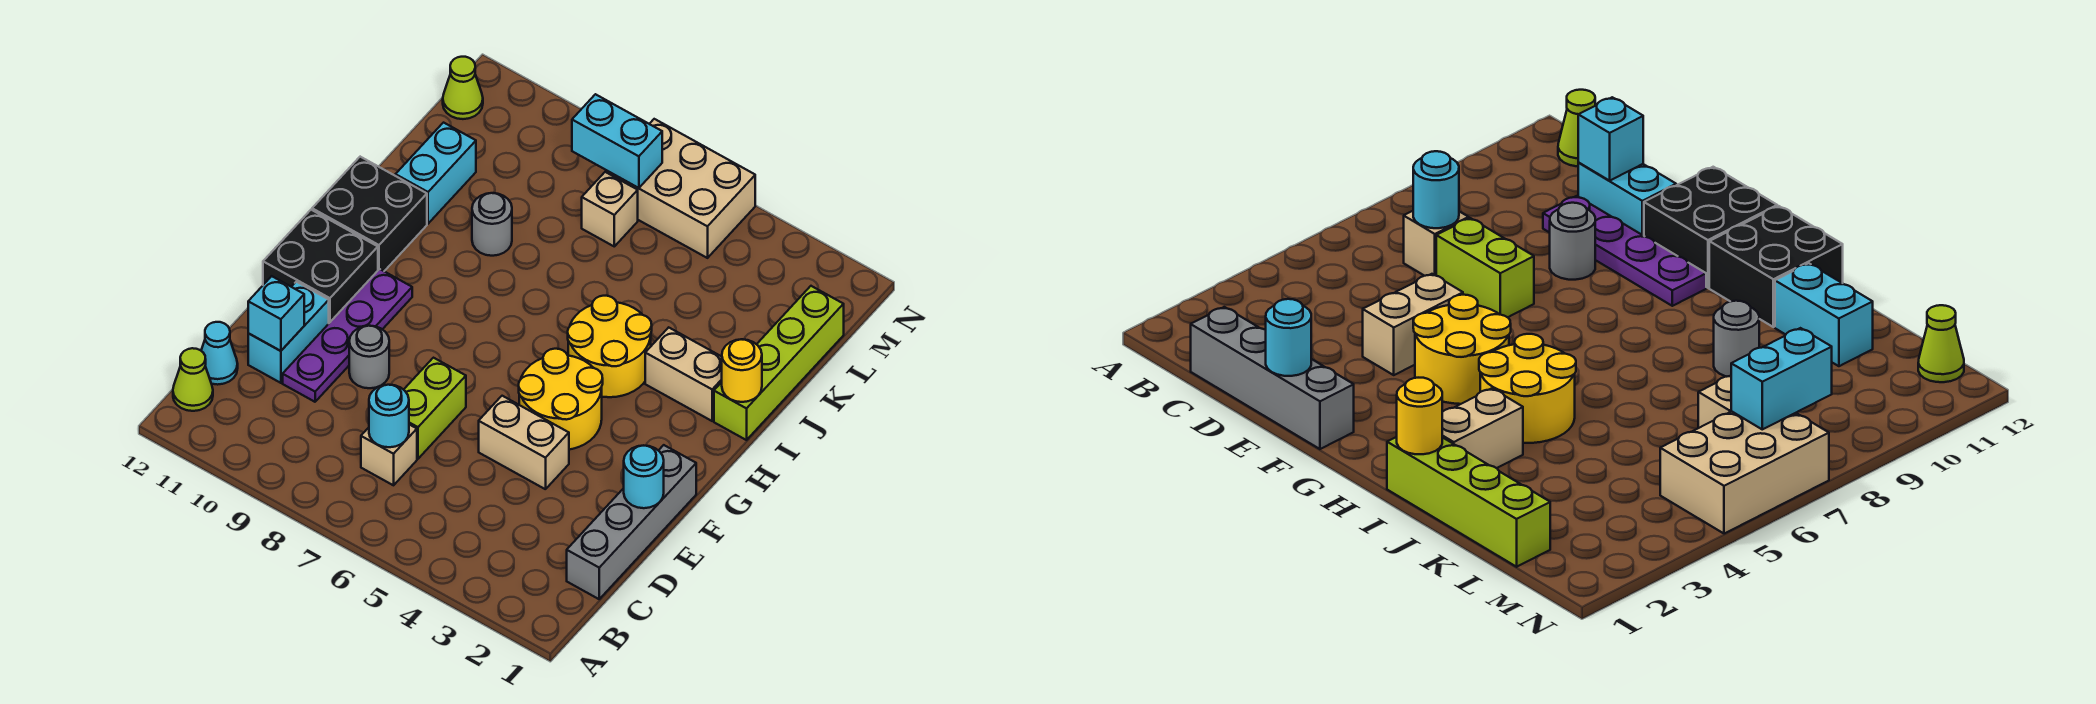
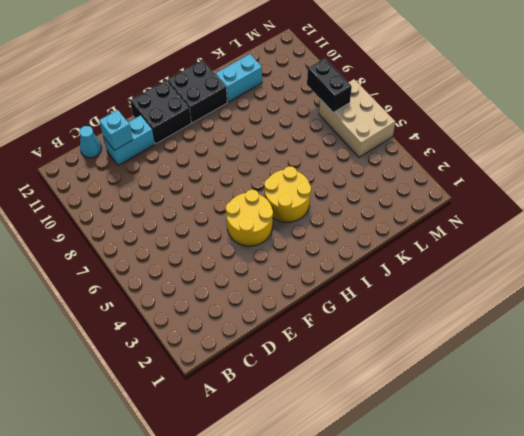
black 1x2 brick [307,58,352,112] -> cyan 1x2 brick [572,94,662,188]
none -> lime 1x1 cone [173,348,213,411]
none -> grey 1x4 brick [567,445,696,599]
none -> tan 1x1 brick [361,425,417,485]

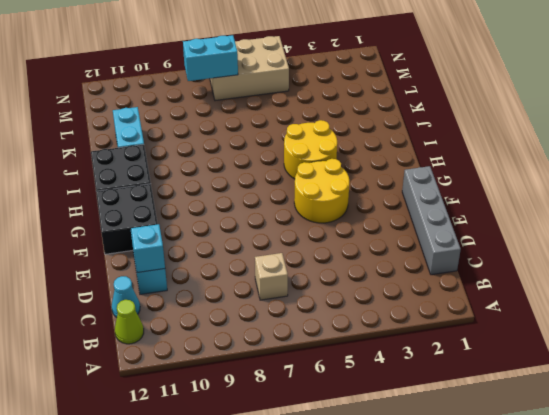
none -> lime 1x2 brick [404,358,466,459]
none -> purple 1x4 plate [283,269,412,402]
none -> tan 1x2 brick [479,396,569,489]

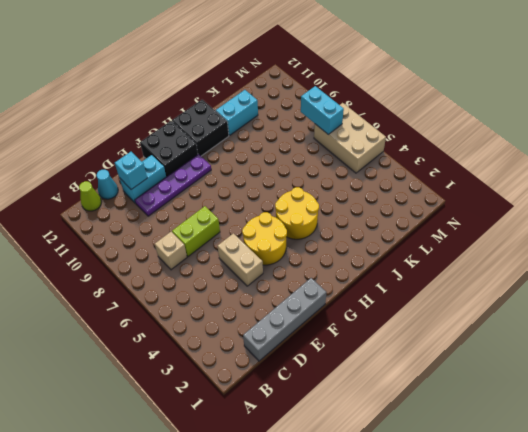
none -> grey 1x1 round brick [349,326,389,388]
none -> lime 1x4 brick [714,286,844,440]
none -> tan 1x2 brick [645,327,722,421]

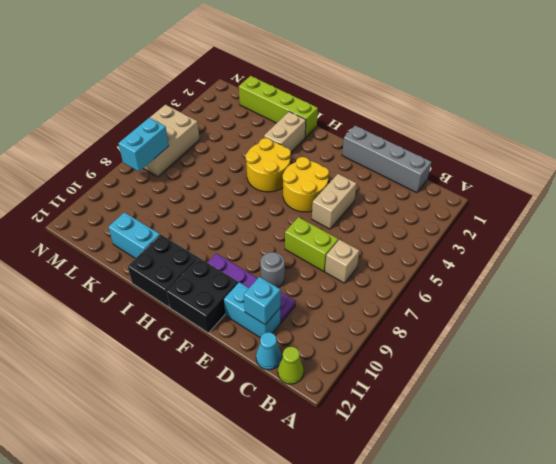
none -> grey 1x1 round brick [472,193,512,256]
none -> tan 1x1 brick [582,172,638,246]
none -> lime 1x1 cone [443,57,483,119]

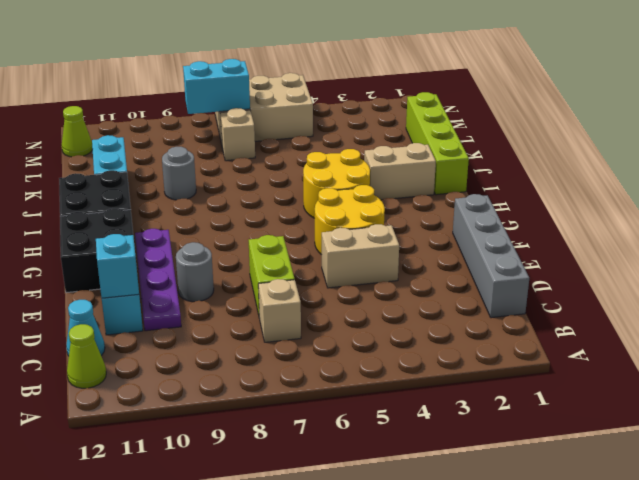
none -> cyan 1x1 round brick [369,385,409,447]
none -> cyan 1x1 round brick [624,446,664,508]
none -> yellow 1x1 round brick [722,339,762,402]

